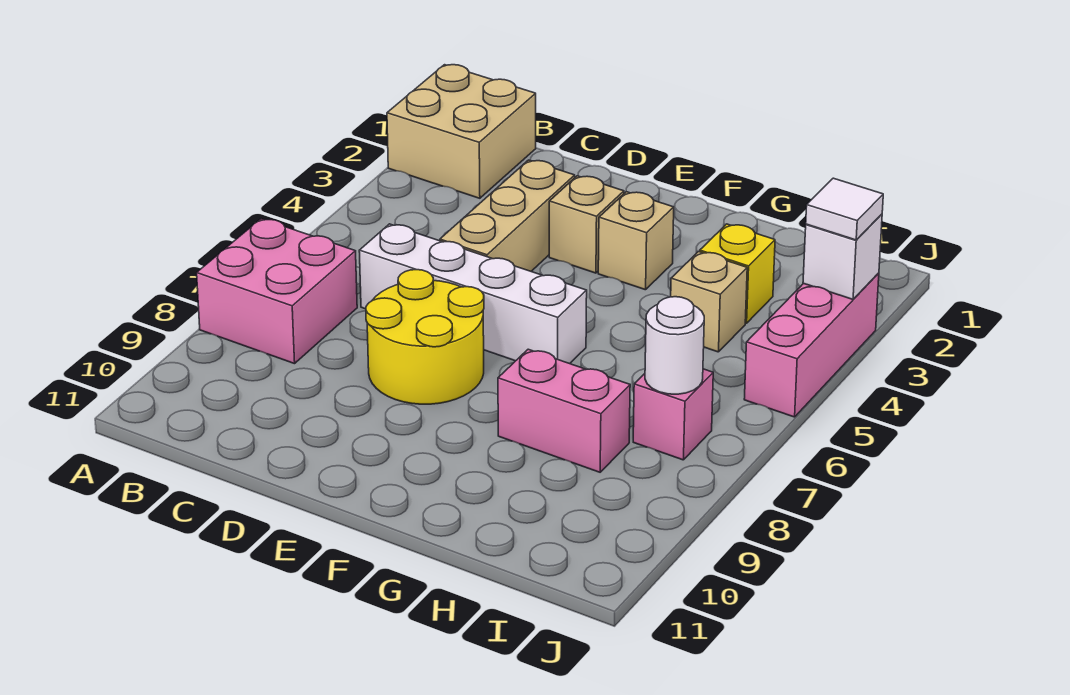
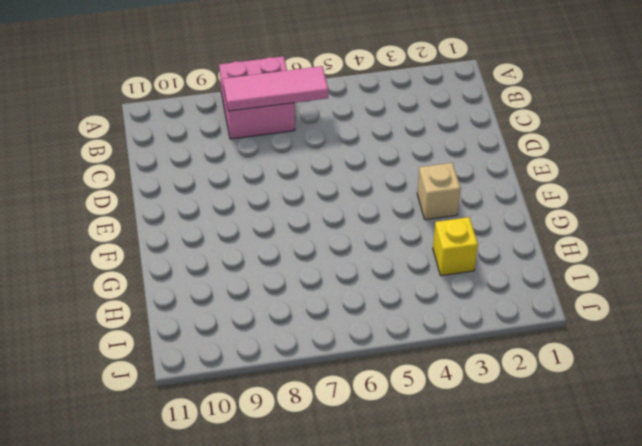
pink 1x3 tile [223,66,328,111] -> none
none -> tan 2x2 brick [387,65,536,198]
none -> white 1x4 brick [359,224,587,364]
none -> tan 1x3 brick [440,160,575,271]

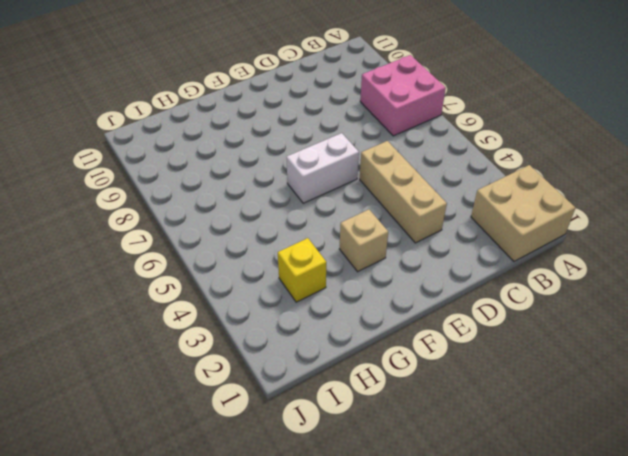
white 1x2 brick [287,133,359,203] -> white 1x4 brick [359,224,587,364]
none -> yellow 2x2 round brick [366,270,484,404]
none -> tan 1x1 brick [549,176,624,273]
none -> pink 1x2 brick [498,349,630,472]

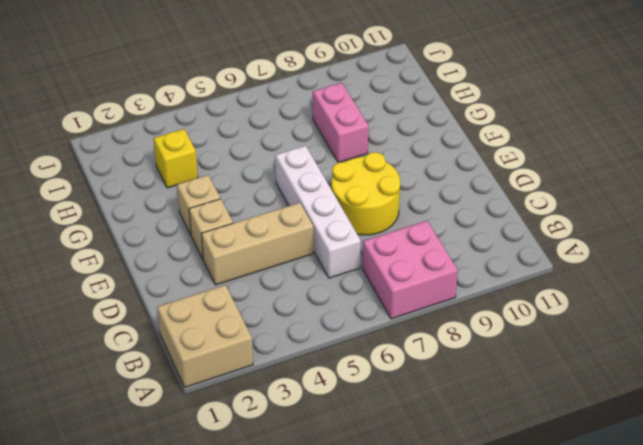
none -> tan 1x1 brick [671,252,747,352]
none -> pink 1x1 brick [633,369,713,460]
none -> pink 1x3 brick [744,273,879,417]

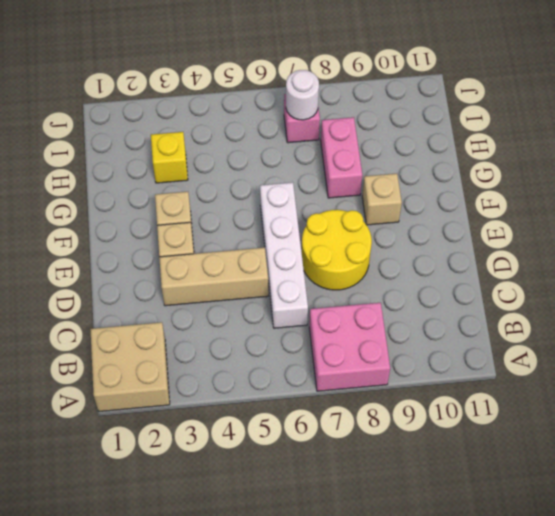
tan 1x1 brick [362,173,402,225] -> tan 1x1 brick moved to [671,252,747,352]
none -> pink 1x3 brick [744,273,879,417]
none -> white 1x1 brick [803,214,882,299]
none -> white 1x1 tile [806,178,883,240]

